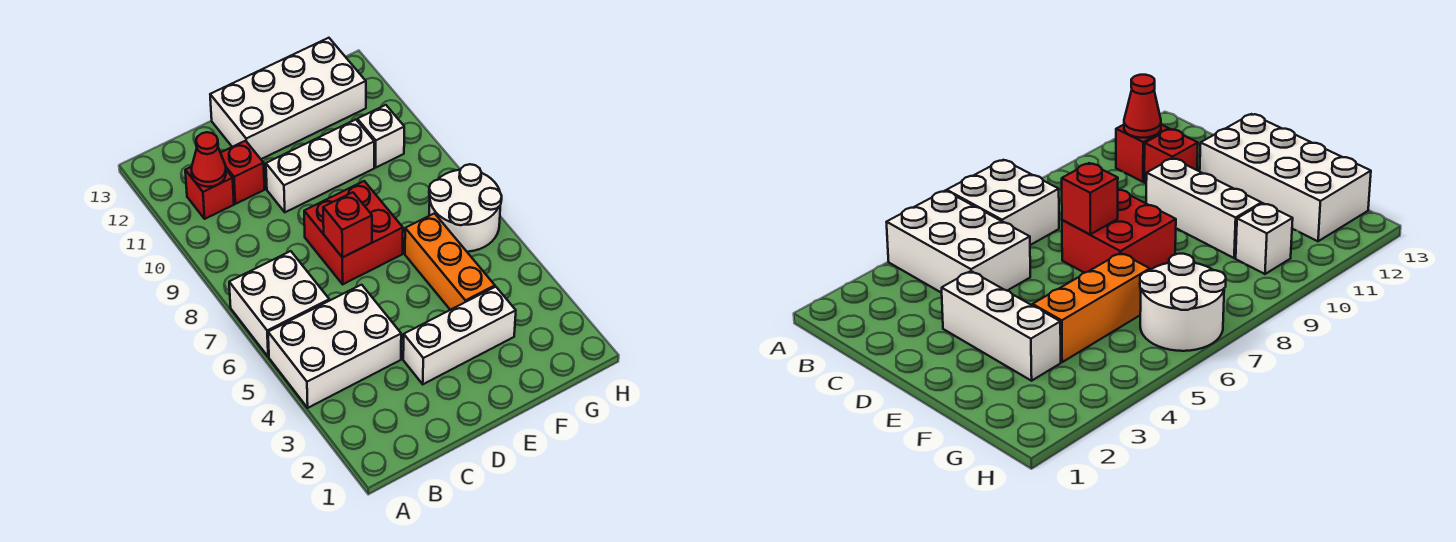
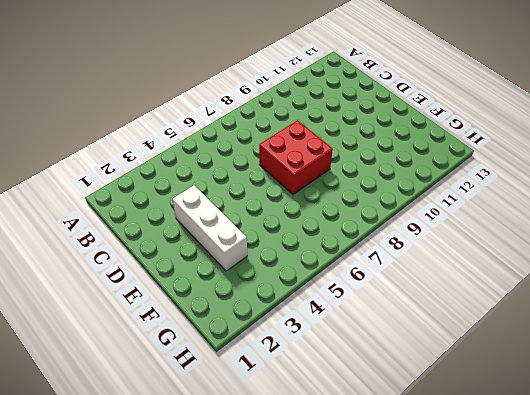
none -> white 2x3 brick [268,285,401,408]
none -> white 2x2 brick [229,251,329,357]
none -> red 1x1 brick [185,167,234,219]

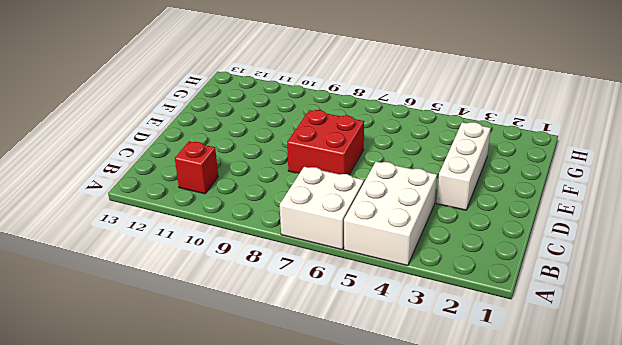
none -> red 1x1 brick [221,141,265,204]
none -> white 1x3 brick [266,120,374,212]
none -> white 2x4 brick [210,38,366,159]

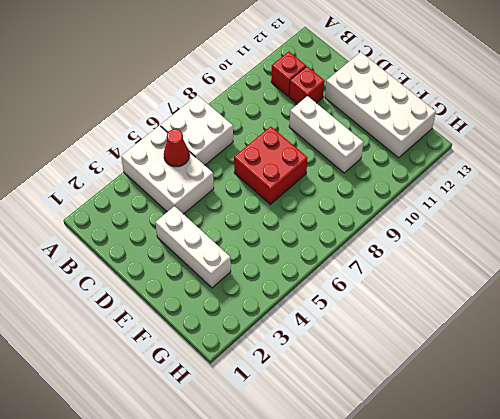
red 1x1 cone [164,129,189,167] -> red 1x1 cone moved to [191,132,226,187]
none -> orange 1x3 brick [405,213,495,310]
none -> white 2x2 round brick [429,164,502,252]
none -> white 1x1 brick [357,105,404,167]

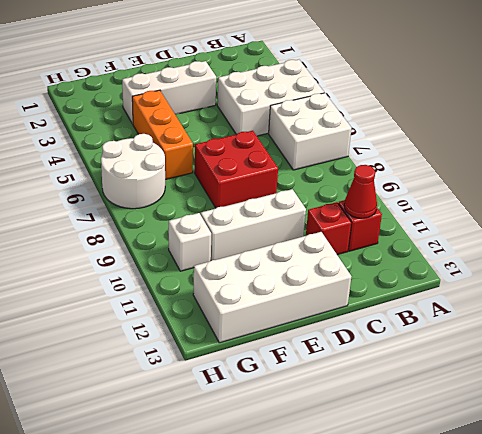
none -> red 1x1 brick [323,192,372,257]

